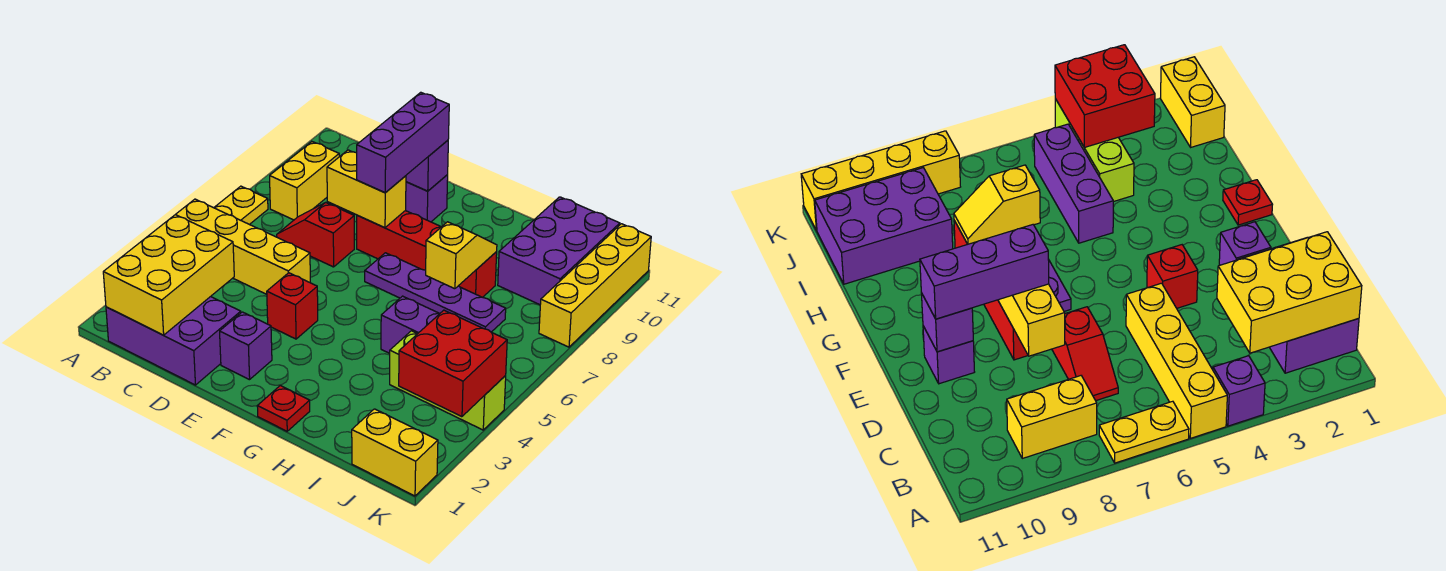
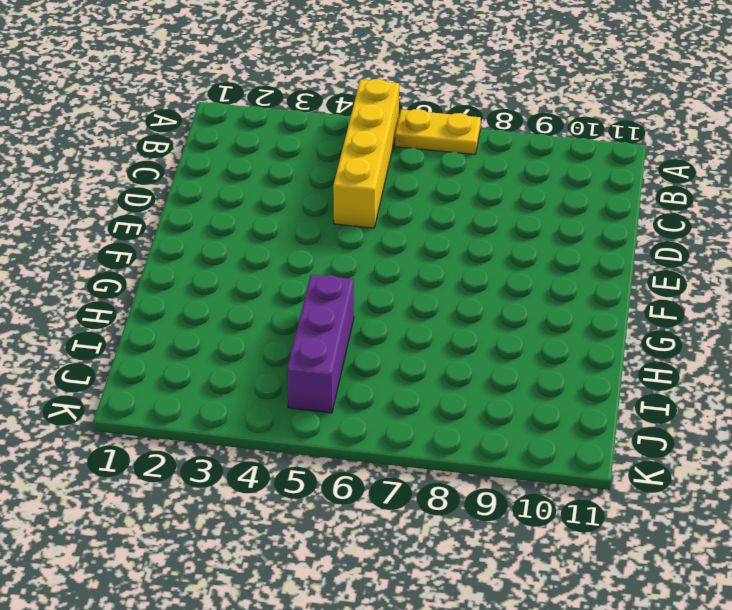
none -> purple 1x1 brick [1213,356,1265,426]
none -> purple 2x3 brick [106,297,241,385]
none -> yellow 1x2 brick [270,142,339,220]

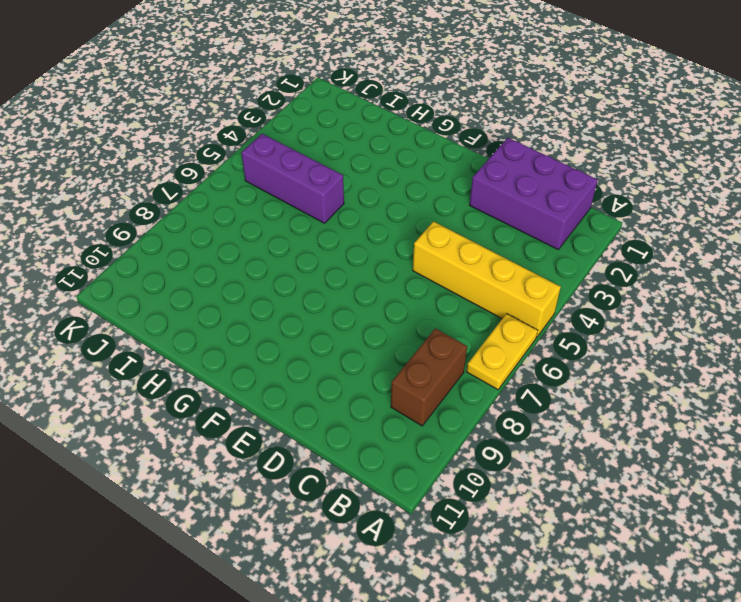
brown 1x2 brick [391,328,467,426] -> yellow 1x2 brick [270,142,339,220]
none -> purple 1x1 brick [1213,356,1265,426]
none -> red 1x2 slope [277,202,354,267]
none -> purple 1x1 brick [220,312,272,380]

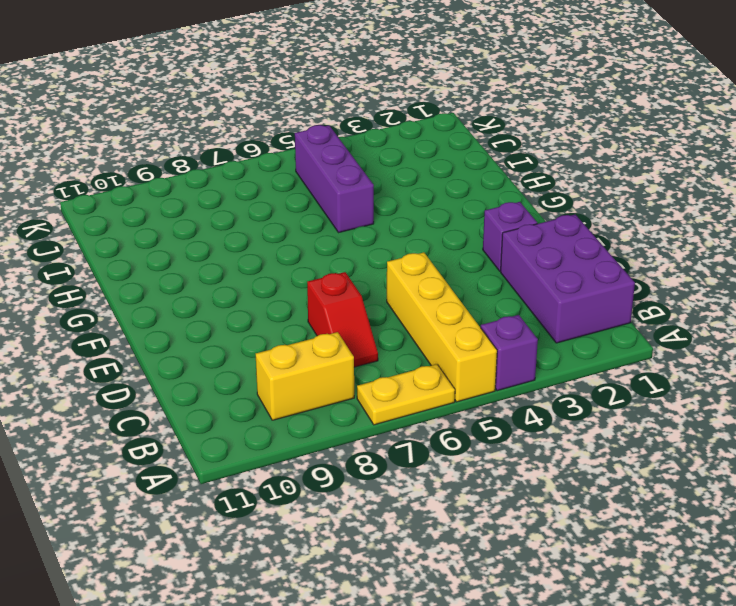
none -> red 1x1 brick [267,273,318,339]
none -> red 1x4 brick [357,211,497,297]
none -> purple 1x1 brick [405,175,448,222]

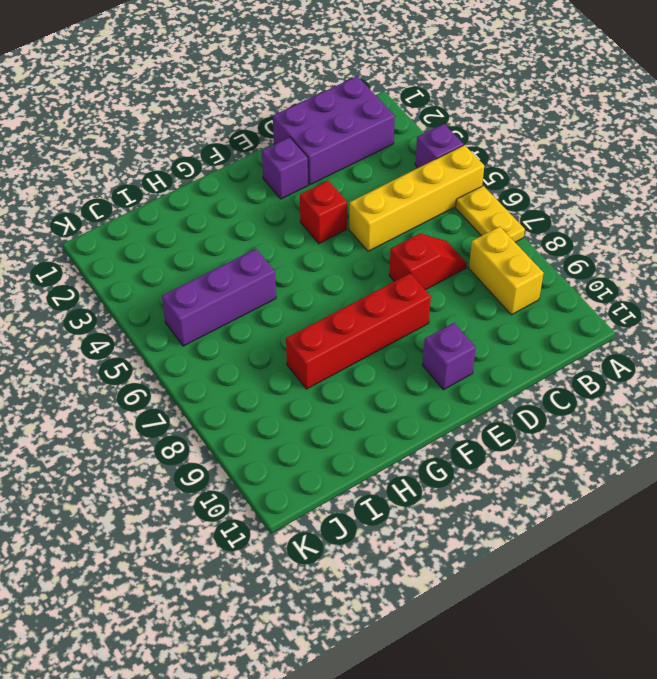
none -> purple 1x4 plate [365,253,506,332]
none -> red 1x1 plate [257,386,310,431]
none -> lime 1x3 brick [390,331,506,430]

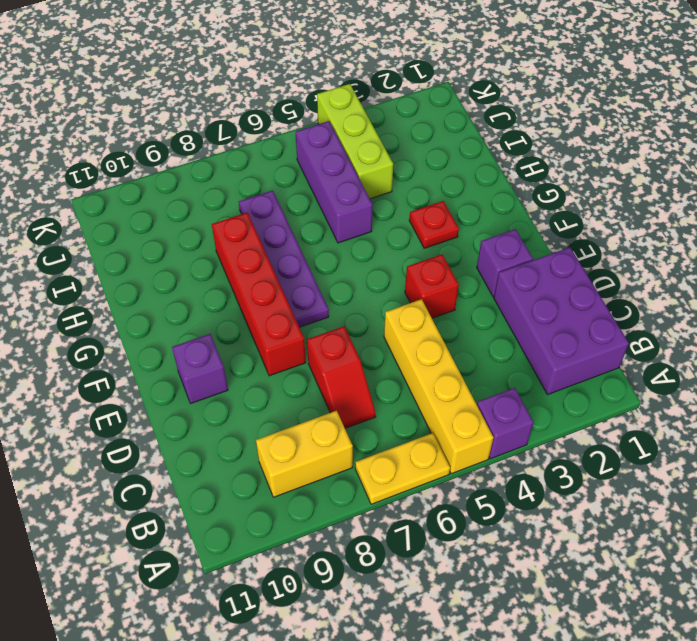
red 1x1 plate [409,201,459,248] -> red 1x1 plate moved to [257,386,310,431]
none -> purple 2x3 brick [498,197,620,305]
none -> yellow 1x2 brick [352,409,438,496]
none -> yellow 1x4 brick [539,224,651,347]

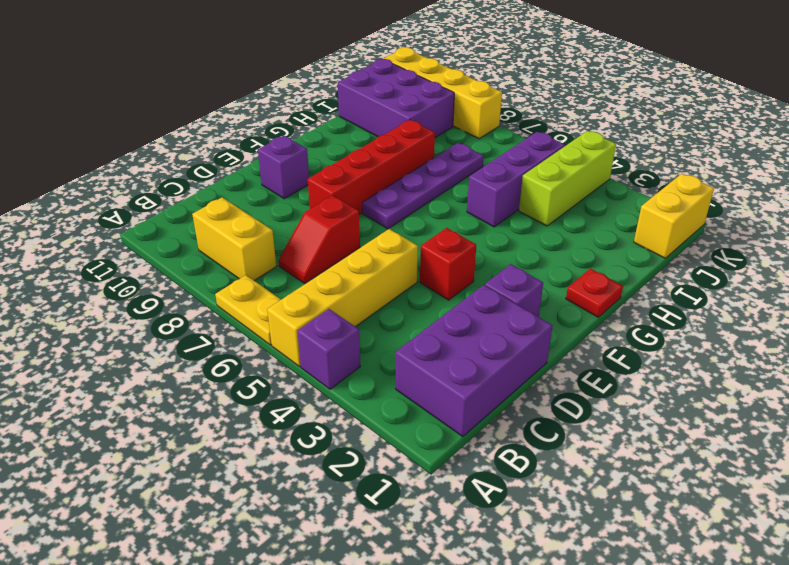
none -> yellow 2x3 brick [103,215,234,335]
none -> yellow 1x2 brick [327,150,406,228]
none -> purple 1x1 brick [406,140,448,191]

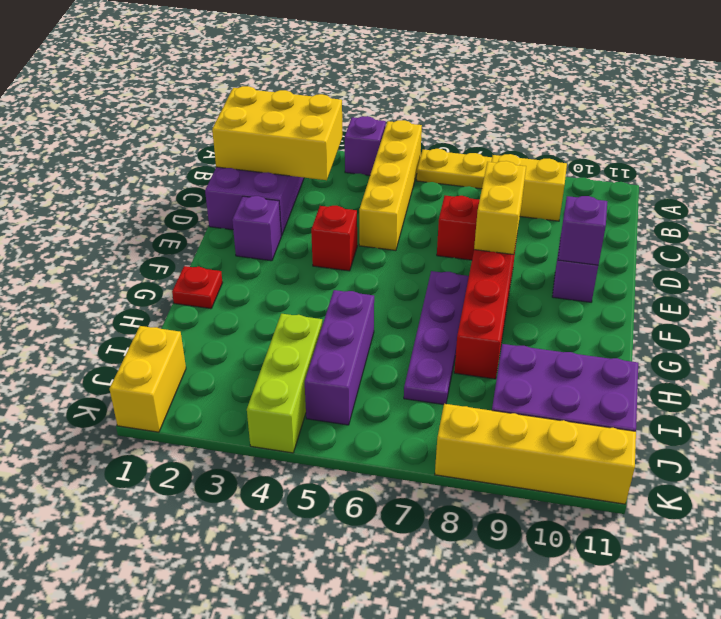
none -> yellow 1x2 slope [426,222,497,289]
none -> red 2x2 brick [399,310,507,417]
none -> purple 1x3 brick [357,92,449,193]

